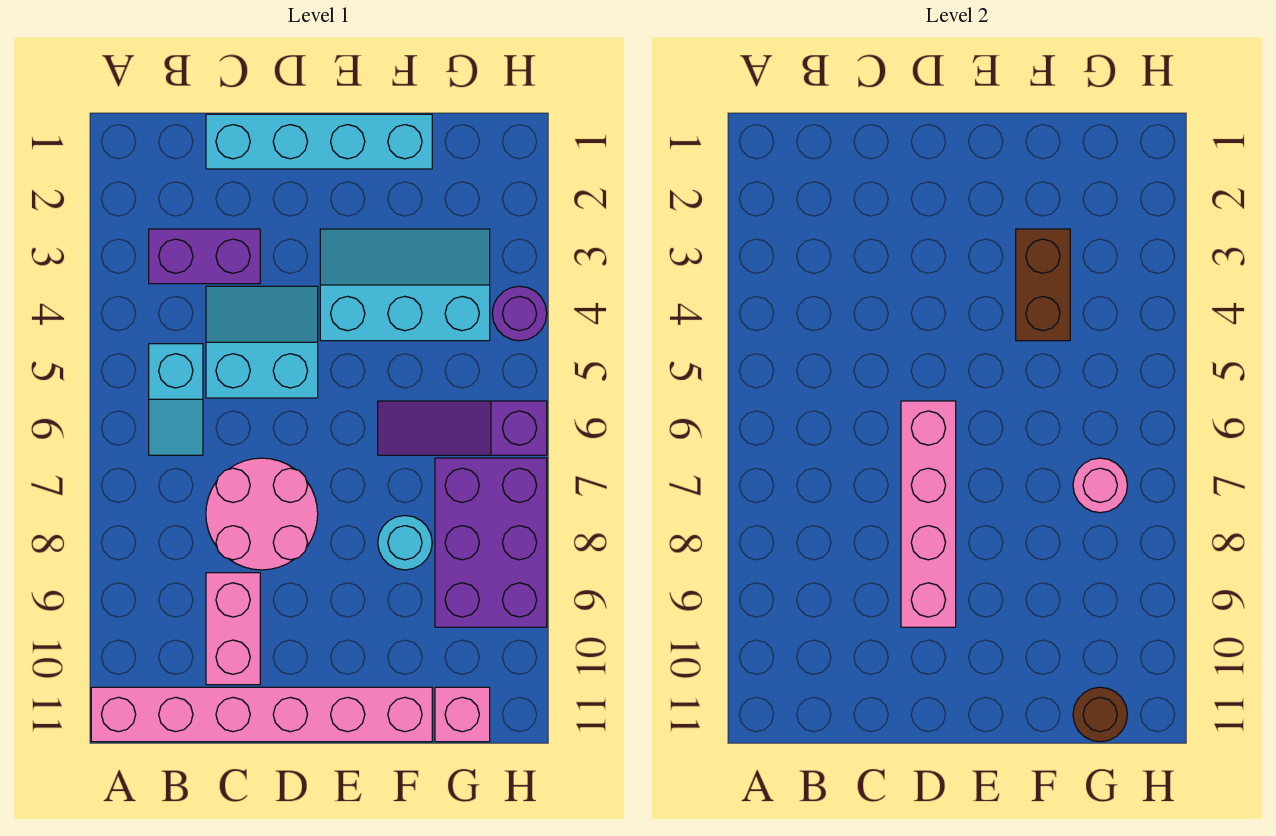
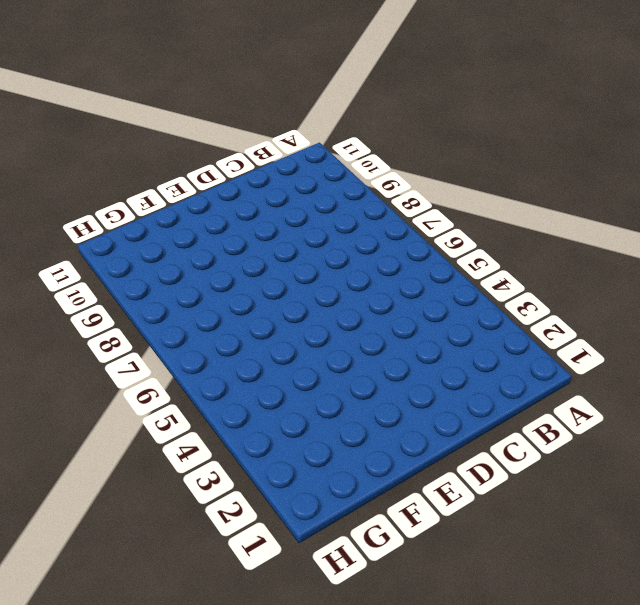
none -> pink 1x6 brick [91,687,432,742]
none -> purple 1x2 brick [149,229,260,284]
none -> cyan 1x2 slope [149,344,203,455]

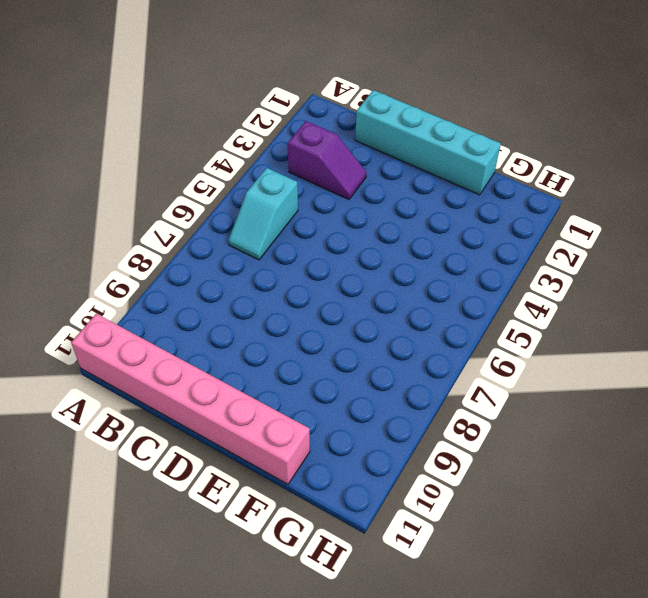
purple 1x2 slope [288,121,366,199] -> purple 1x2 brick [149,229,260,284]
none -> cyan 2x2 slope [206,286,318,398]
none -> pink 2x2 round brick [206,458,318,570]
none -> pink 1x2 brick [206,573,260,685]

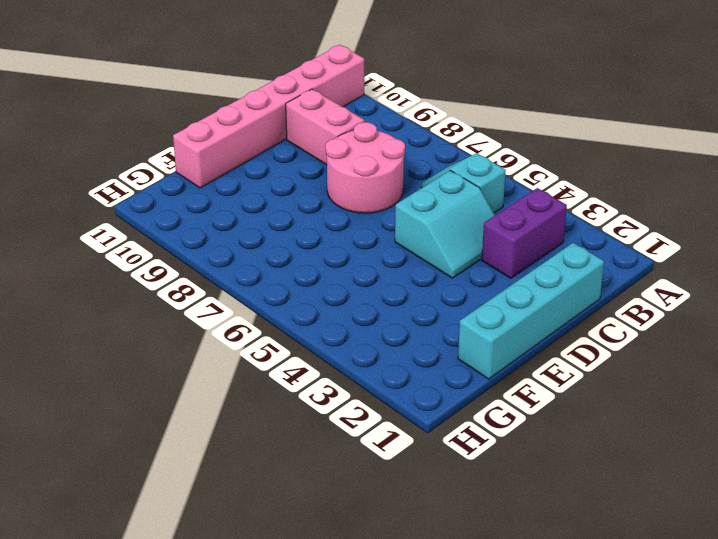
none -> cyan 2x3 slope [320,229,490,341]
none -> purple 1x3 slope [378,401,547,455]
none -> cyan 1x1 round brick [378,516,432,570]

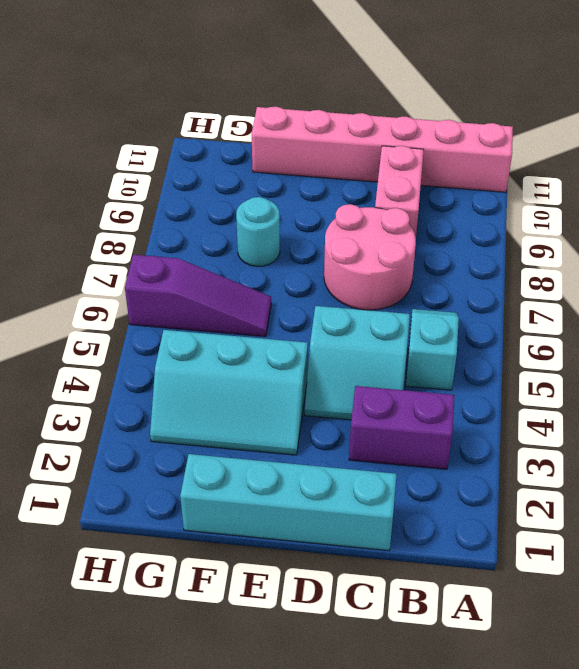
none -> purple 2x3 brick [435,458,547,627]
none -> pink 1x1 brick [435,687,490,742]
none -> purple 1x1 round brick [492,286,547,341]

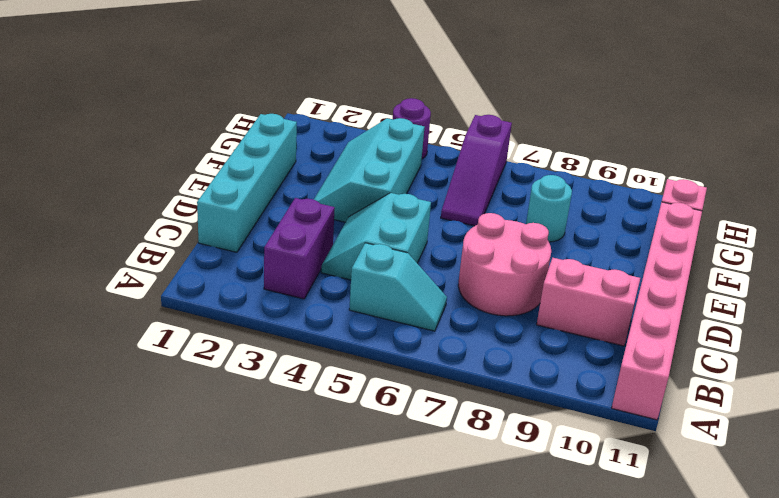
none -> purple 2x3 brick [435,458,547,627]
none -> pink 1x4 brick [901,401,956,627]
none -> brown 1x2 brick [1016,229,1070,341]

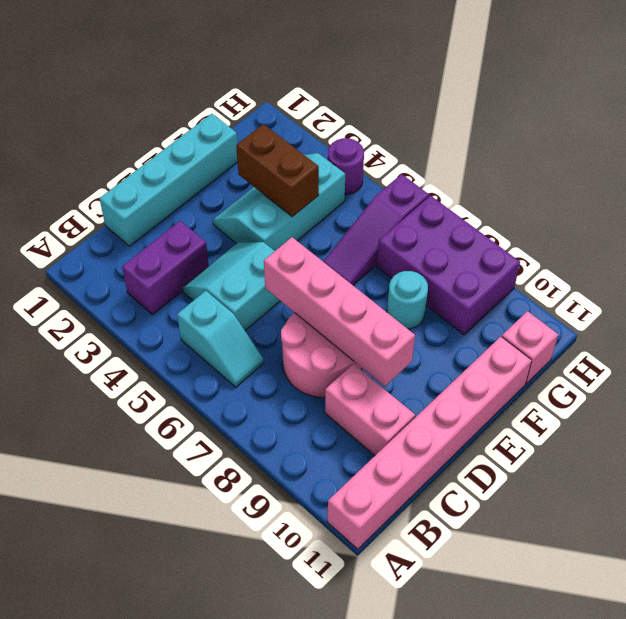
none -> pink 1x1 round brick [1073,458,1127,513]
none -> brown 1x1 round brick [1073,687,1127,742]

